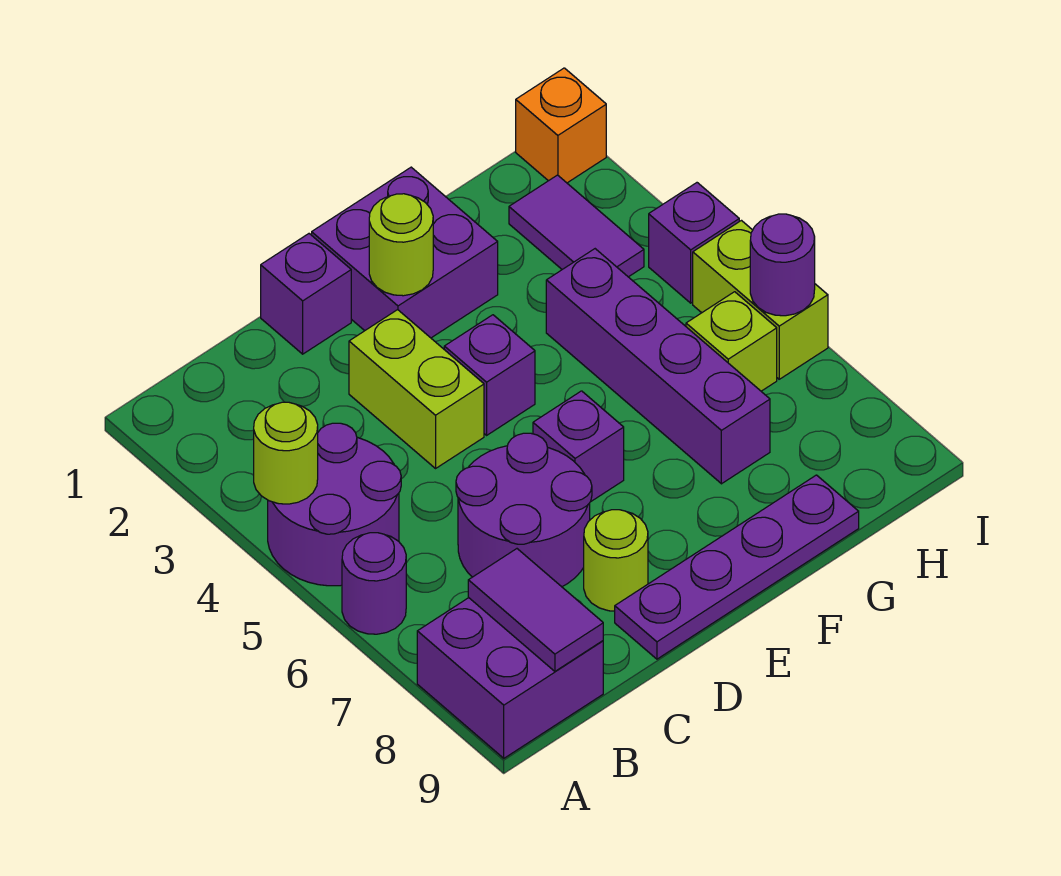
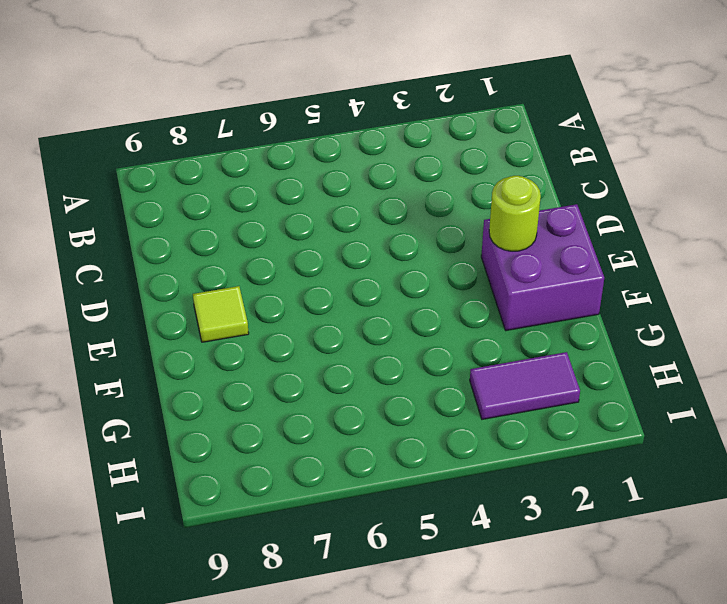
lime 1x1 tile [193,286,249,342] -> none
none -> purple 2x2 round brick [268,423,401,586]
none -> purple 1x1 round brick [342,533,406,634]
none -> purple 2x2 brick [417,598,603,758]

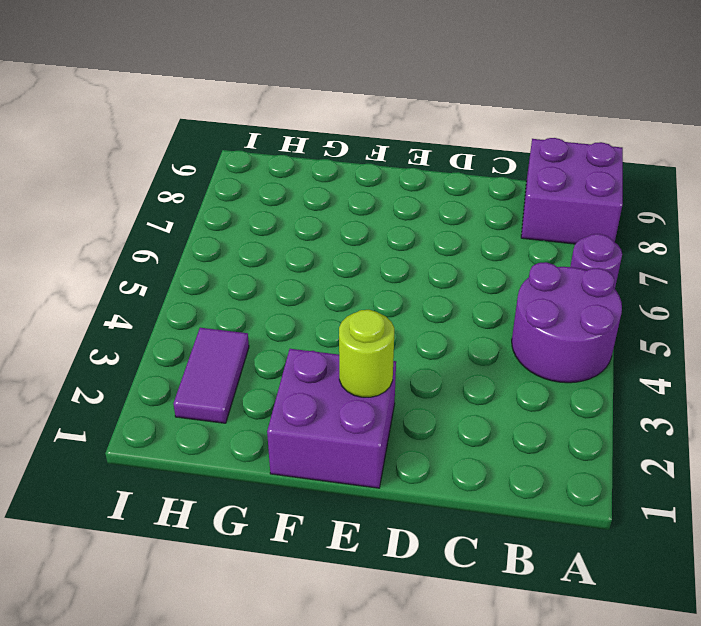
none -> purple 2x2 round brick [456,433,592,587]
none -> purple 1x1 brick [261,234,351,354]
none -> lime 1x2 brick [349,310,484,468]

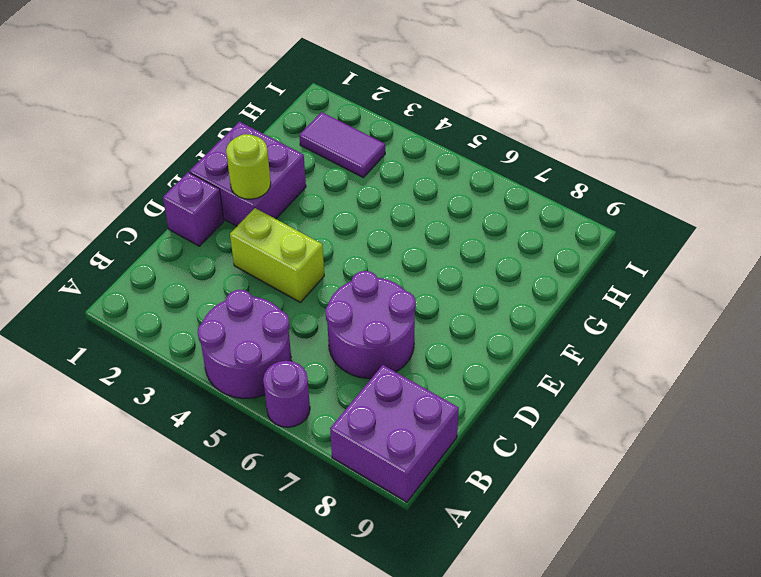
none -> lime 1x1 round brick [584,510,648,611]
none -> purple 1x4 plate [615,475,859,659]
none -> purple 1x1 brick [444,315,535,435]

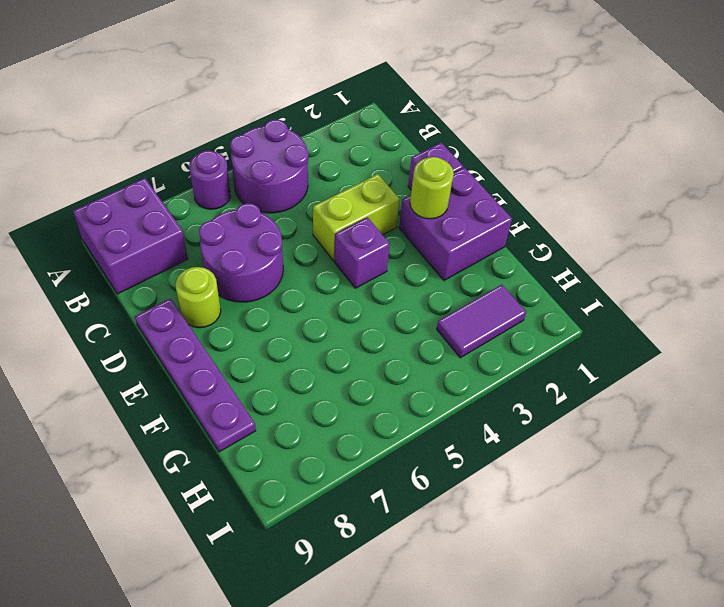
none -> purple 1x1 brick [533,391,624,501]
none -> purple 1x4 brick [546,249,770,484]
none -> lime 1x1 brick [686,292,777,391]

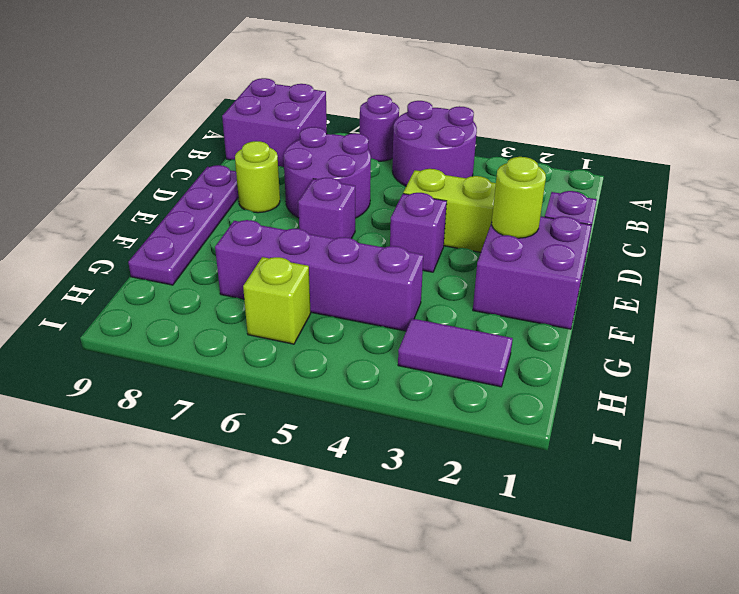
none -> orange 1x1 brick [516,68,606,183]
none -> purple 1x1 brick [649,183,739,303]
none -> lime 1x2 brick [693,221,828,379]

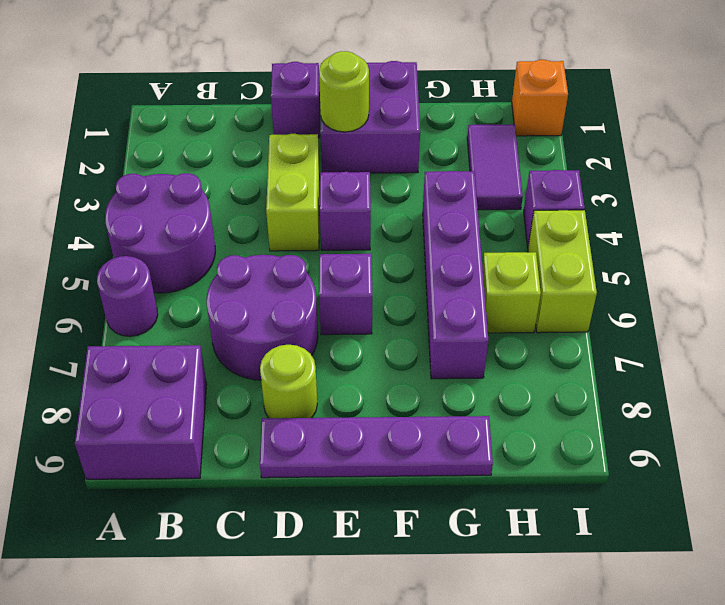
none -> lime 1x1 round brick [254,402,318,504]
none -> purple 1x2 tile [468,549,603,671]
none -> purple 1x1 round brick [750,214,815,316]

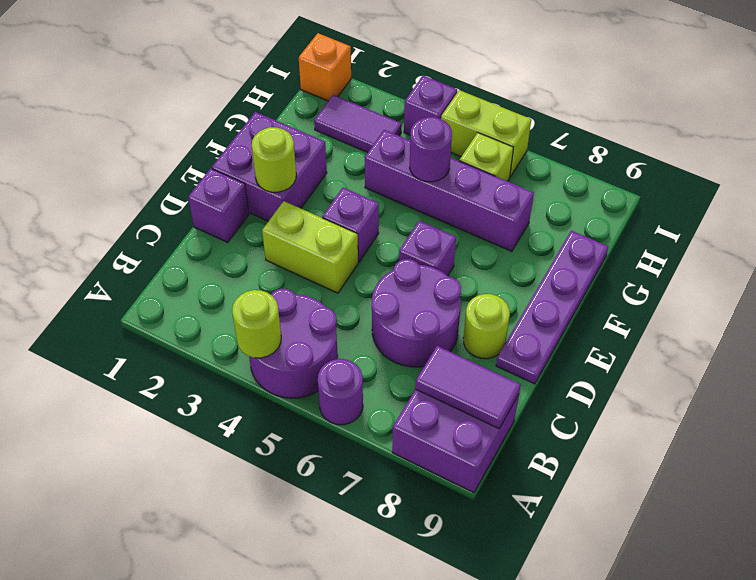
purple 1x1 round brick [410,117,452,182] -> purple 1x1 round brick moved to [750,214,815,316]

